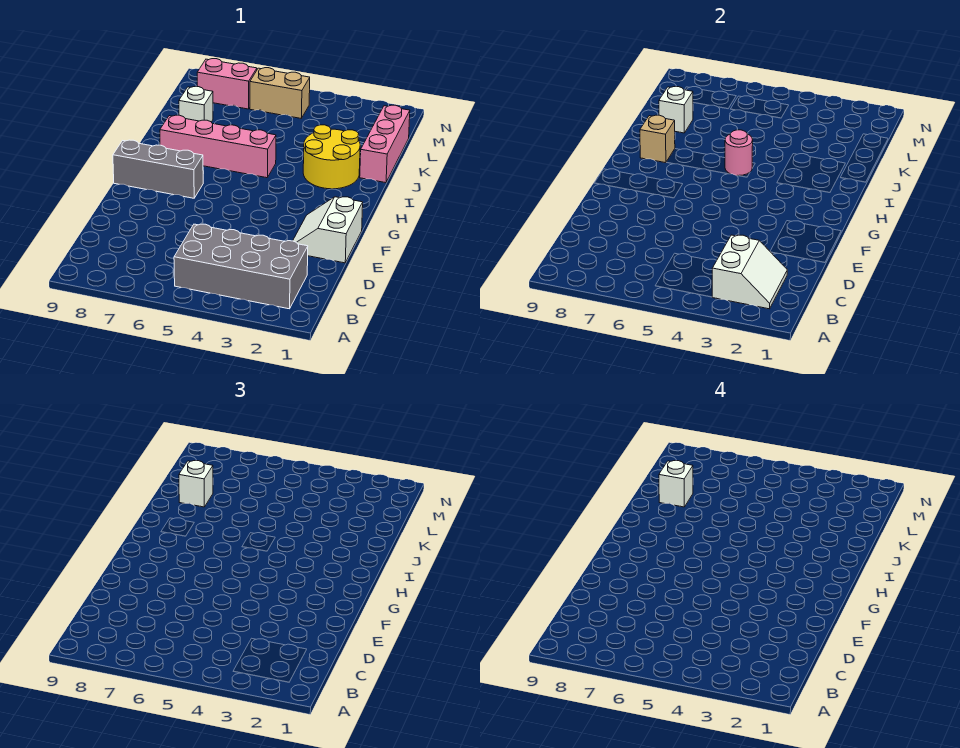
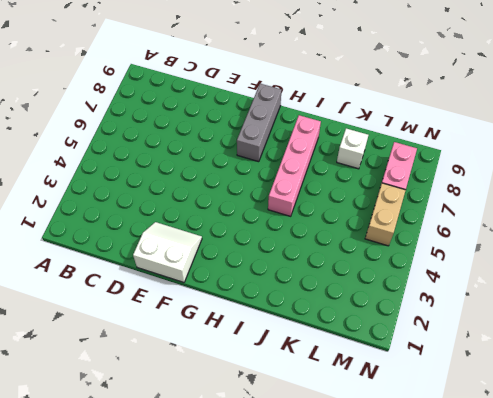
none -> grey 2x4 brick [174,224,308,309]
none -> yellow 2x2 round brick [303,125,360,189]
none -> pink 1x3 brick [360,105,410,183]

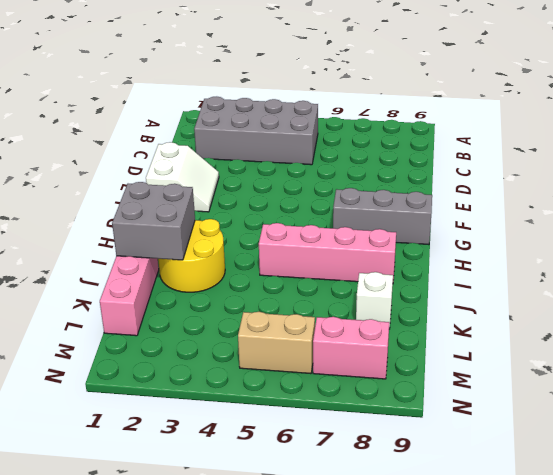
grey 2x2 brick [112,182,195,260] -> none
none -> white 2x2 slope [712,235,787,309]
none -> pink 1x1 round brick [725,130,753,176]
none -> tan 1x1 brick [640,115,675,163]

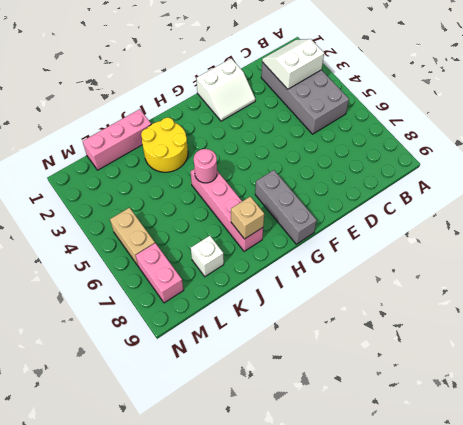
none -> white 1x1 brick [659,87,693,133]
none -> white 1x1 brick [179,461,213,507]
none -> white 1x1 brick [659,461,693,507]

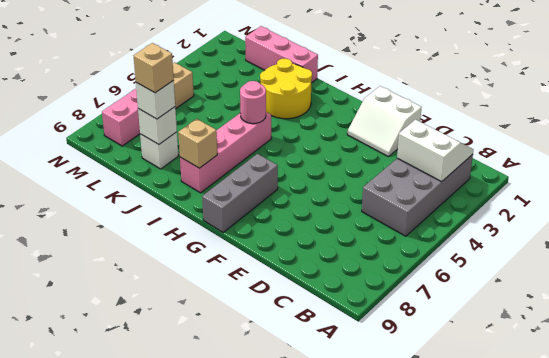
tan 1x1 brick [134,43,174,93] -> white 1x1 brick [659,461,693,507]

